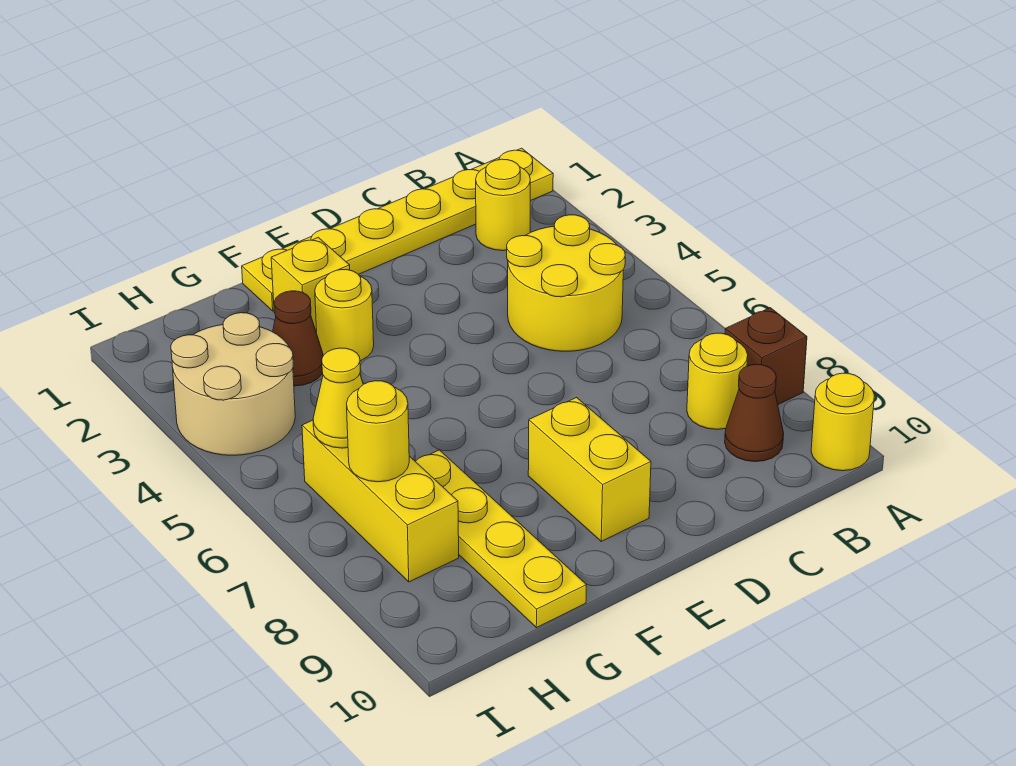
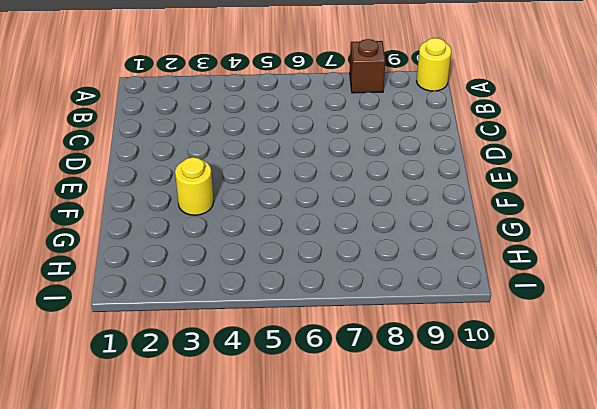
none -> yellow 1x6 plate [242,148,553,311]
none -> yellow 1x1 round brick [476,159,530,251]
none -> yellow 2x2 round brick [507,215,625,351]

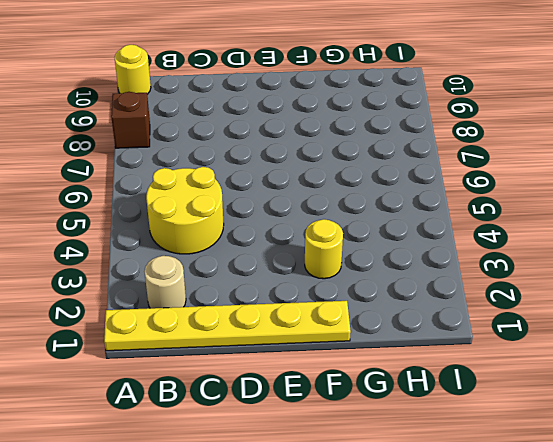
tan 1x1 round brick [144,256,186,308] -> yellow 1x1 round brick [476,159,530,251]
none -> yellow 1x1 round brick [687,333,748,429]
none -> brown 1x1 cone [725,364,784,462]
none -> yellow 1x2 brick [528,398,651,541]

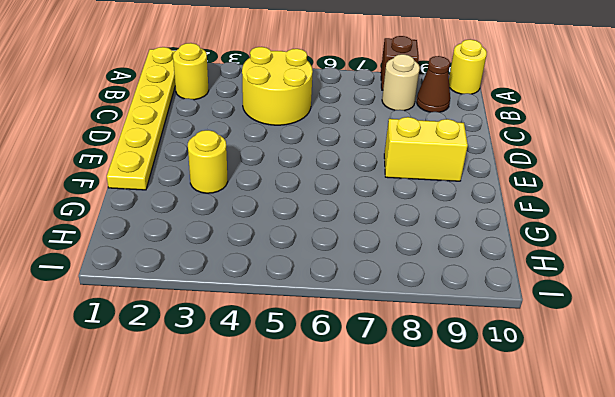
tan 1x1 round brick [382,54,420,111] -> yellow 1x1 round brick [687,333,748,429]
none -> yellow 1x1 brick [271,237,350,333]
none -> brown 1x1 cone [273,291,323,386]
none -> yellow 1x4 plate [415,450,586,628]

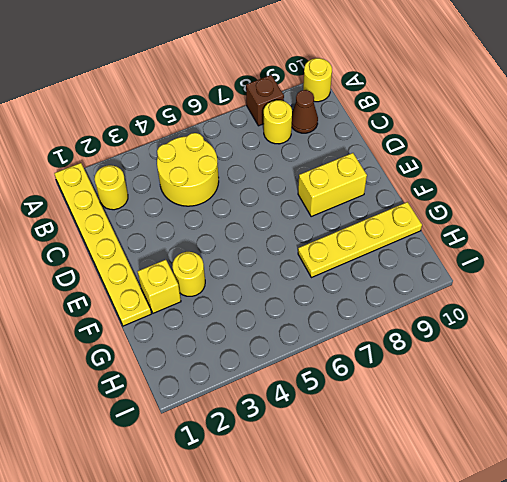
none -> brown 1x1 cone [273,291,323,386]
none -> tan 2x2 round brick [171,313,295,455]
none -> yellow 1x3 brick [302,420,459,582]

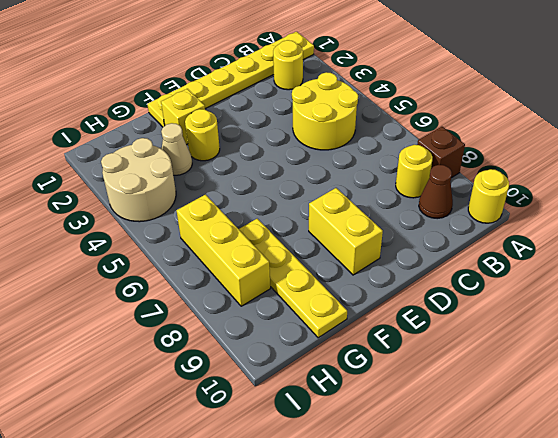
tan 1x1 cone [161,123,192,175] -> brown 1x1 cone [273,291,323,386]
none -> yellow 1x1 cone [313,348,363,448]
none -> yellow 1x1 round brick [347,381,409,482]

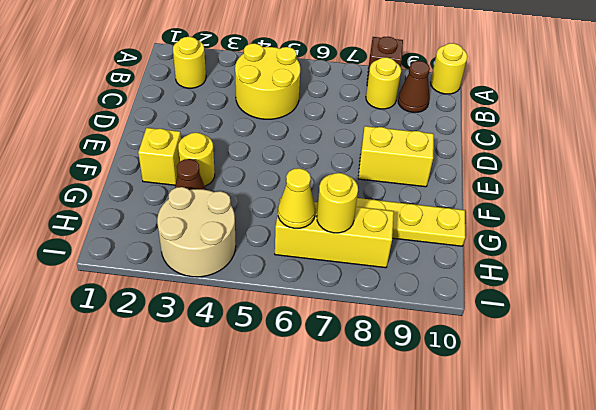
none -> yellow 1x6 plate [242,148,553,311]

